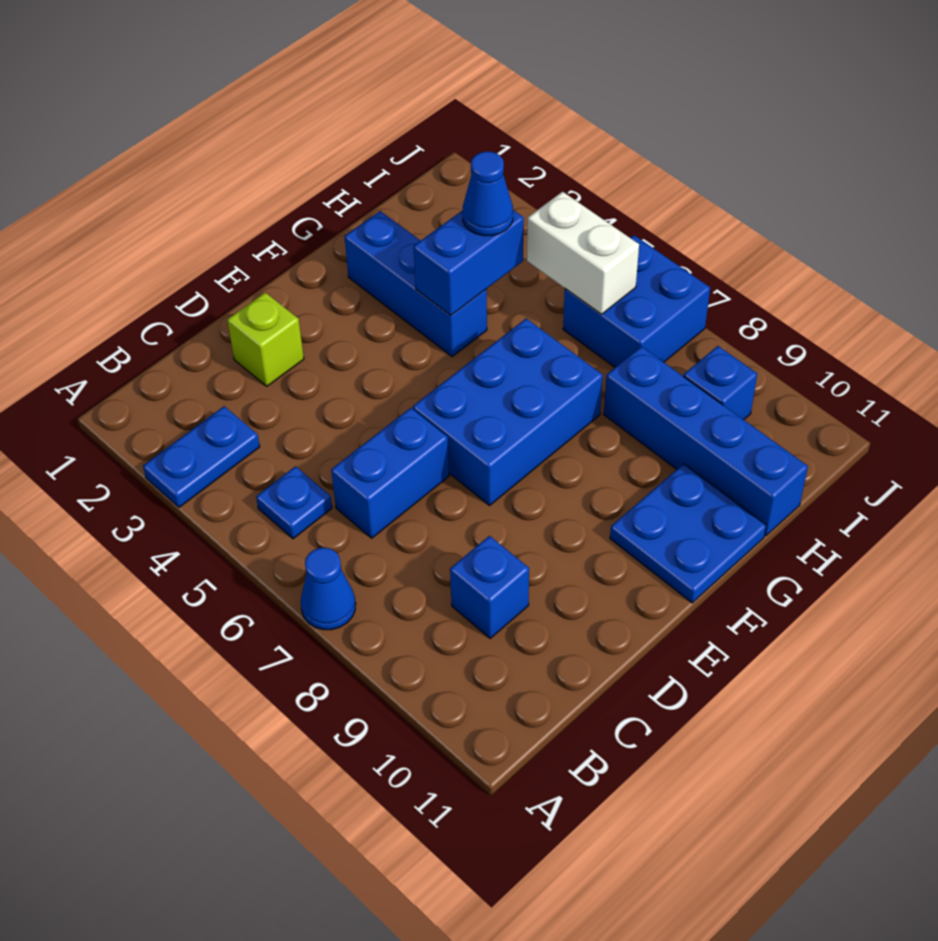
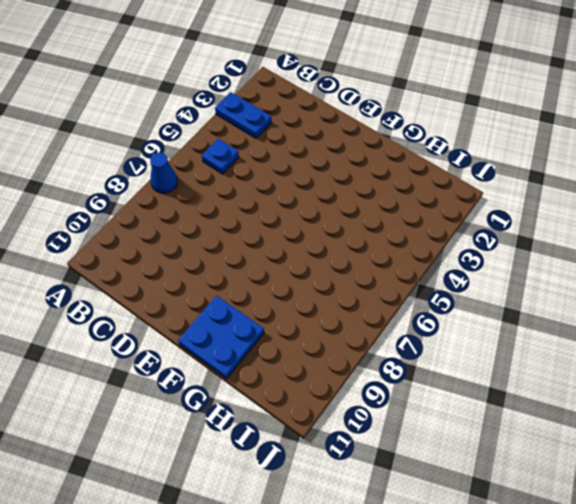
none -> blue 1x2 brick [331,408,449,538]
none -> blue 1x1 brick [450,536,529,638]
none -> lime 1x1 brick [227,292,304,386]

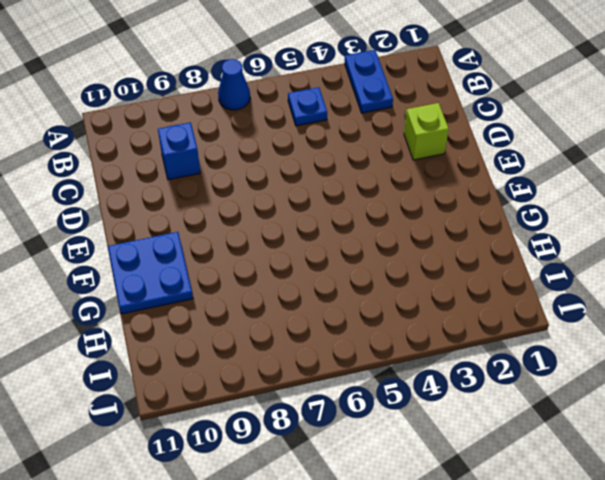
none -> blue 1x2 brick [331,408,449,538]
none -> blue 2x3 brick [413,319,603,505]
none -> blue 1x3 brick [345,211,487,357]

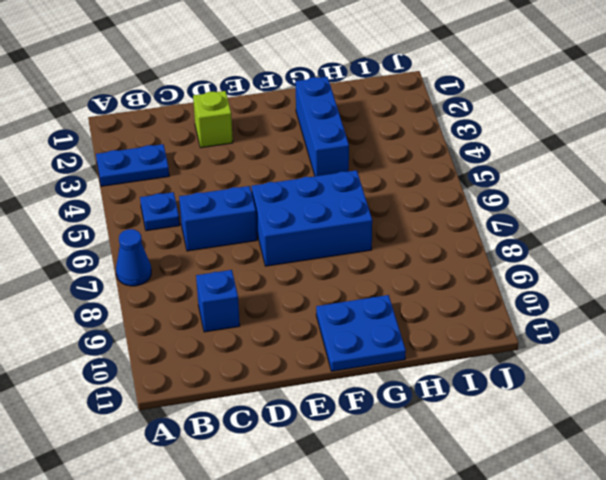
none -> blue 1x4 brick [604,346,808,536]
none -> blue 2x2 brick [563,235,710,367]
none -> blue 1x1 brick [684,346,757,420]

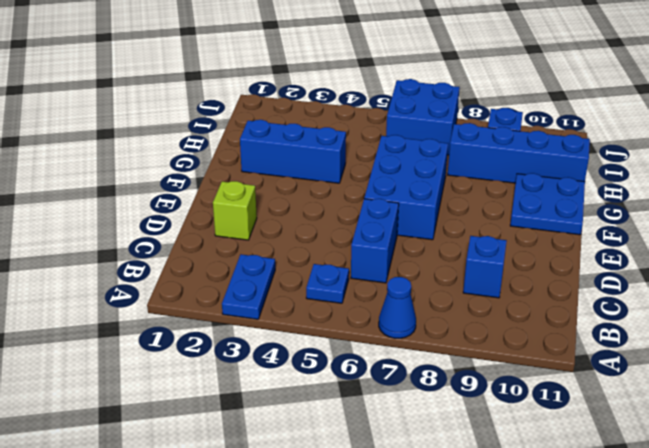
none -> blue 1x2 brick [413,210,524,315]
none -> white 1x2 brick [527,192,639,314]
none -> blue 1x1 cone [462,151,513,236]

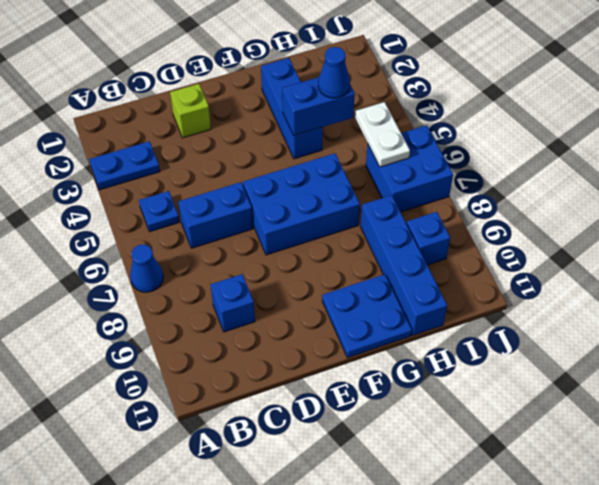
white 1x2 plate [355,102,410,167] -> white 1x2 brick [527,192,639,314]

